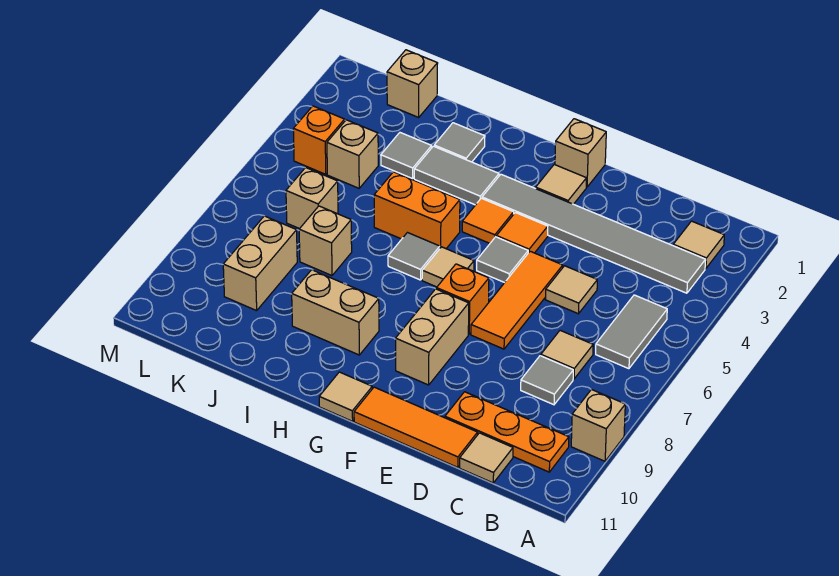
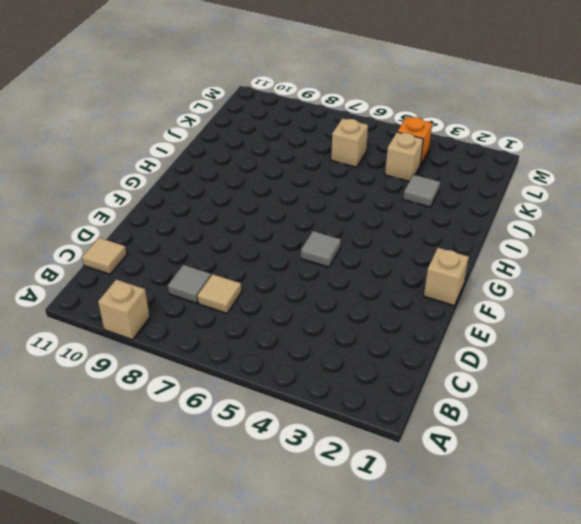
none -> tan 1x1 tile [673,221,724,269]
none -> grey 1x6 tile [482,174,706,293]
none -> grey 1x2 tile [596,295,667,369]
none -> orange 1x3 plate [445,392,569,472]

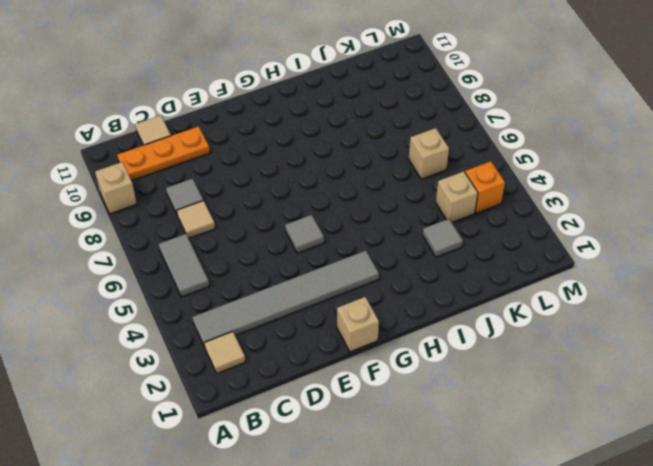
none -> tan 1x1 tile [545,266,597,314]
none -> orange 1x3 tile [354,387,478,467]
none -> orange 1x3 tile [471,251,563,349]
none -> tan 1x1 tile [536,165,587,204]

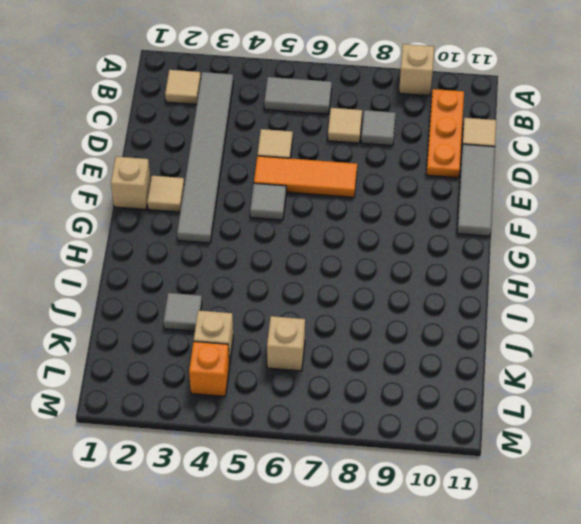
grey 1x3 tile [457,144,495,236] -> orange 1x3 tile [354,387,478,467]
none -> orange 1x1 tile [496,213,548,253]
none -> orange 1x1 brick [437,264,489,334]
none -> tan 1x2 brick [396,289,469,385]
none -> orange 1x1 tile [462,198,514,243]

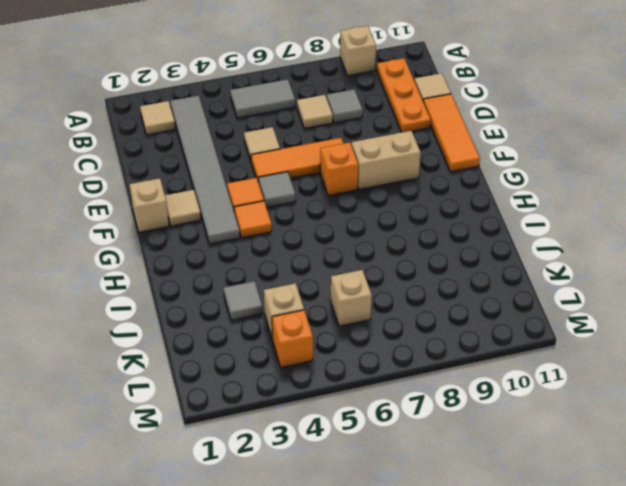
none -> tan 1x1 tile [422,247,474,287]
none -> tan 1x1 tile [319,372,372,421]
none -> grey 1x2 tile [414,146,499,205]
none -> orange 1x2 brick [374,172,460,249]

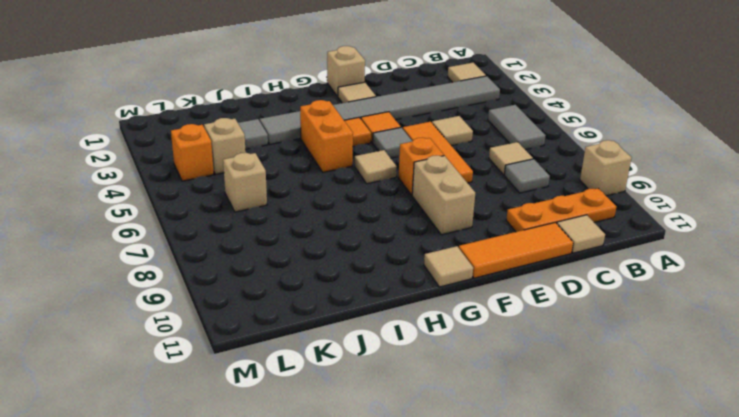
orange 1x2 brick [300,100,353,172] -> orange 1x2 brick turned to [374,172,460,249]
none -> grey 1x1 tile [388,233,440,280]
none -> tan 1x2 brick [292,270,379,355]
none -> grey 1x1 tile [434,123,485,162]
none -> tan 1x1 brick [299,206,352,276]

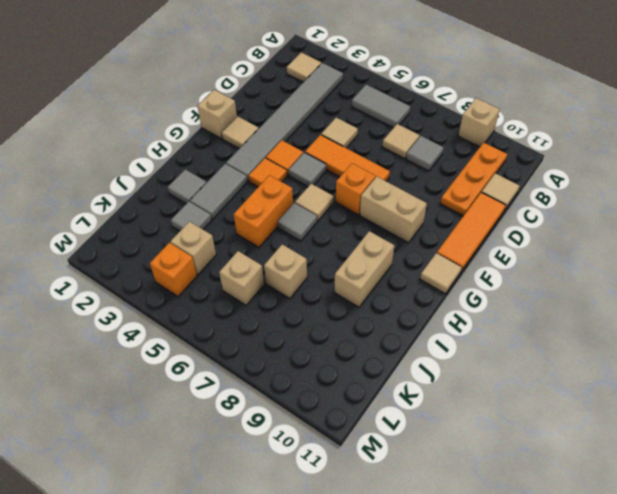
none -> tan 1x1 brick [387,50,438,117]
none -> tan 1x2 brick [223,216,297,311]

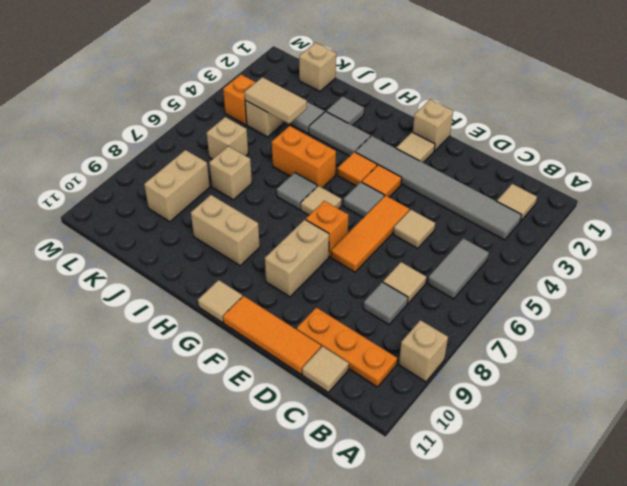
tan 1x2 tile [245,77,307,124] -> none

